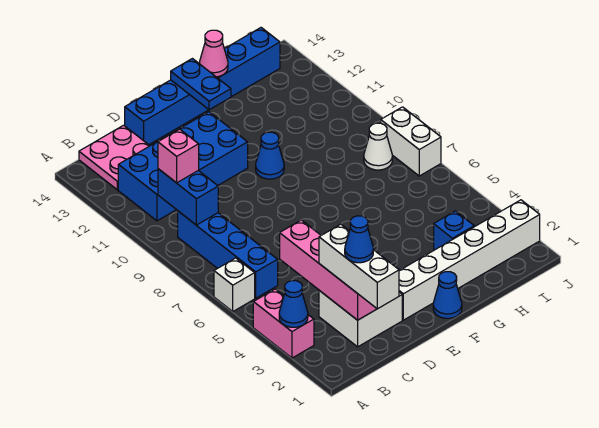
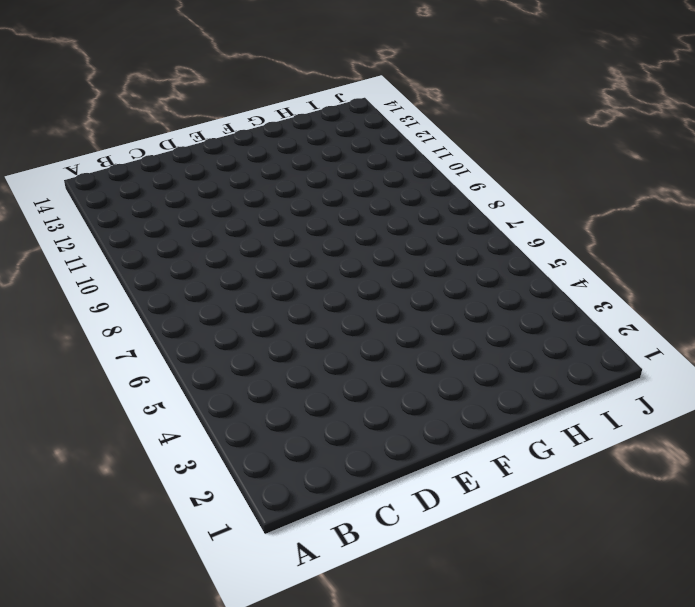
none -> pink 1x2 brick [253,289,314,358]
none -> white 1x1 brick [214,258,255,311]
none -> blue 1x4 brick [178,211,278,298]

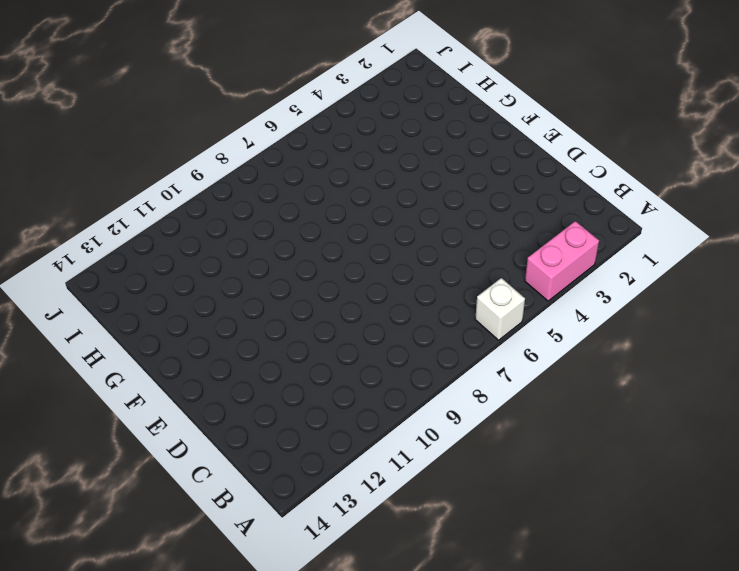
none -> blue 1x4 brick [178,211,278,298]
none -> blue 2x4 brick [118,112,248,221]
none -> pink 2x2 plate [79,125,150,190]

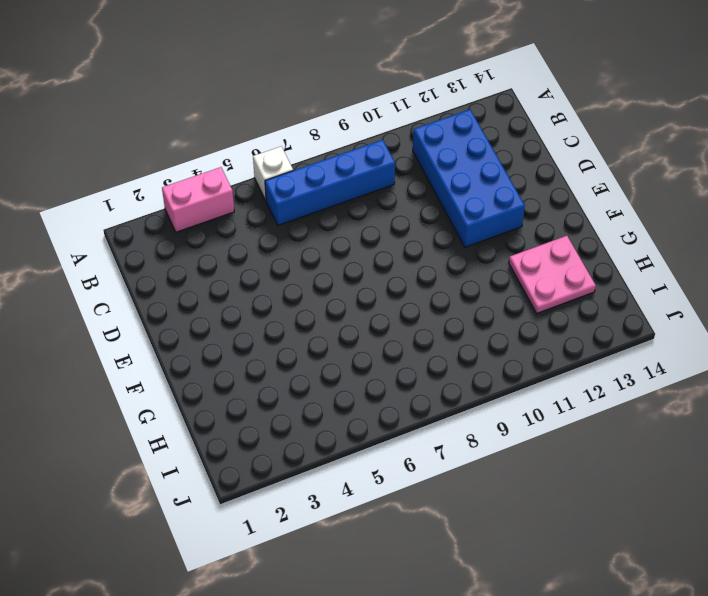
pink 2x2 plate [509,236,596,313] -> pink 2x2 plate moved to [79,125,150,190]
none -> white 2x2 brick [319,291,402,347]
none -> blue 1x6 brick [125,28,280,145]
none -> white 1x6 brick [399,200,540,320]

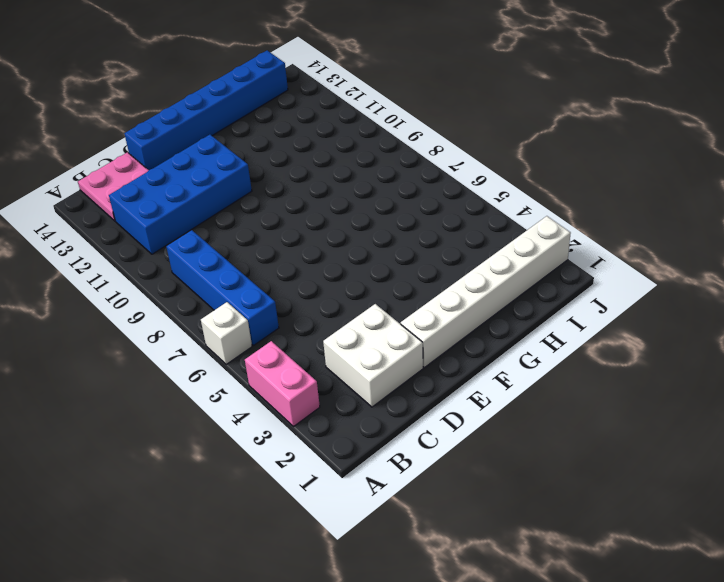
none -> blue 1x1 cone [433,272,462,318]
none -> blue 1x1 cone [256,132,284,179]
none -> blue 1x1 brick [434,211,474,250]

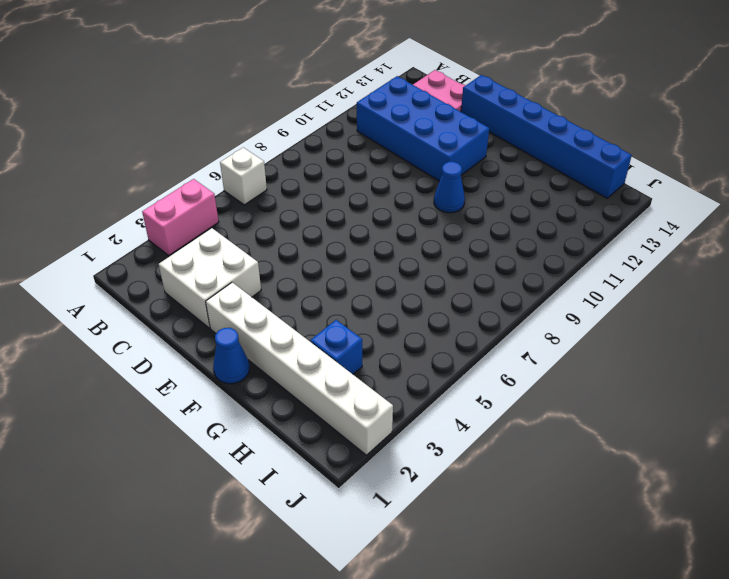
none -> blue 1x4 brick [178,211,278,298]
none -> white 1x1 cone [364,123,392,170]
none -> white 1x2 brick [381,107,441,176]

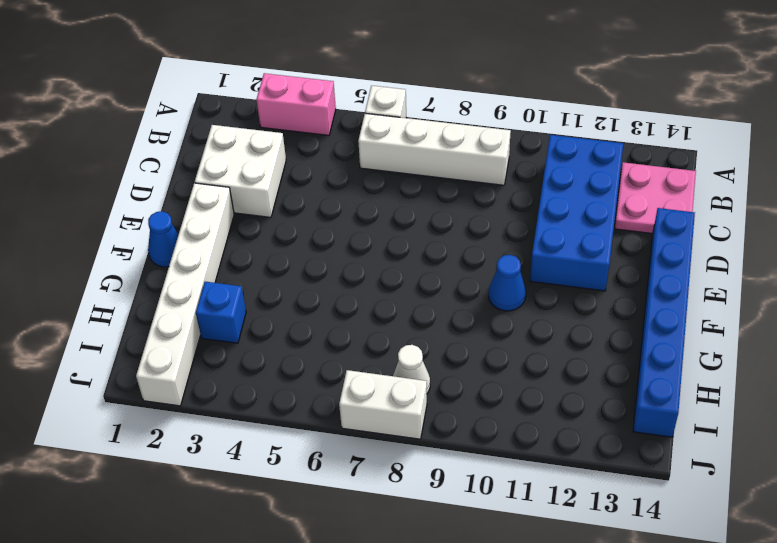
white 1x4 brick [358,113,511,185] -> blue 1x4 brick [178,211,278,298]
none -> blue 1x1 cone [279,281,308,327]
none -> blue 1x2 brick [158,169,218,225]
none -> pink 1x4 brick [280,220,377,320]

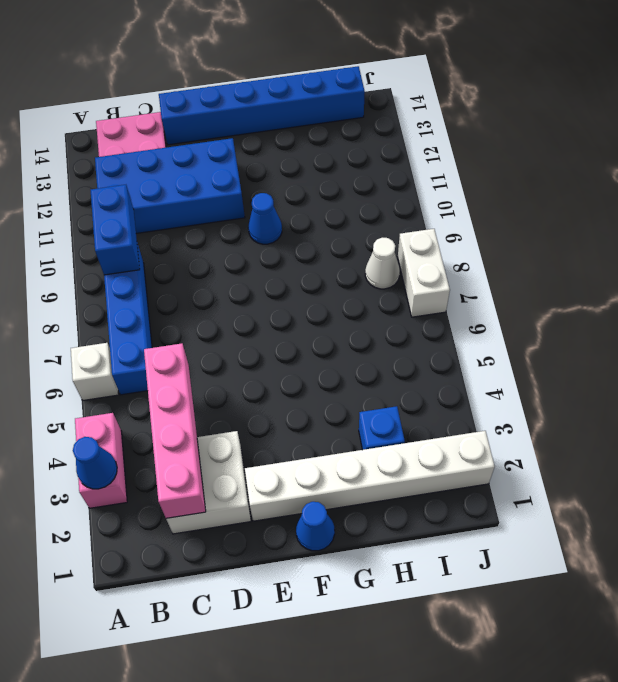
none -> blue 1x2 plate [171,59,231,110]
none -> pink 1x1 cone [199,30,228,77]
none -> pink 1x1 brick [158,129,199,183]

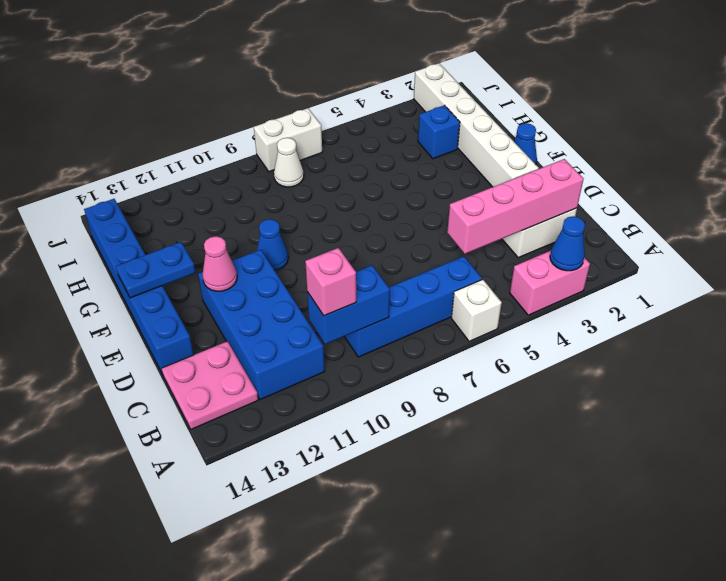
pink 1x1 cone [202,236,237,291] -> pink 1x1 cone moved to [199,30,228,77]
none -> white 1x3 brick [319,224,399,309]
none -> blue 1x1 cone [345,216,373,263]

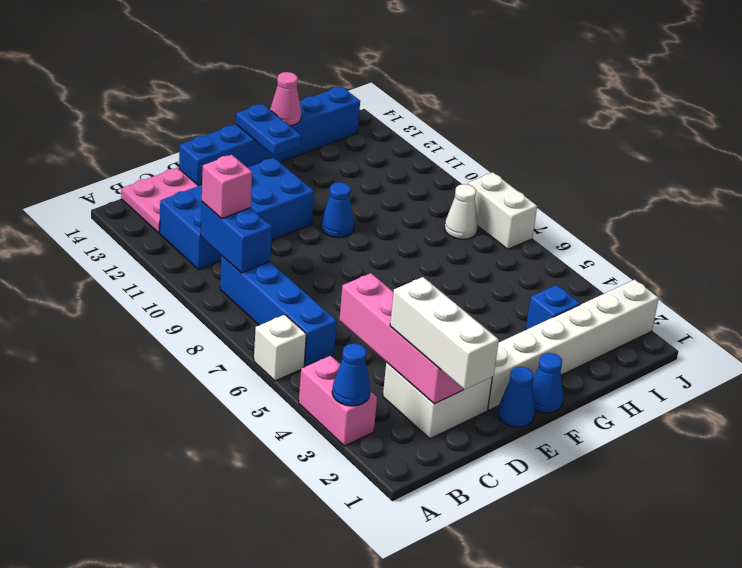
blue 1x1 cone [498,367,535,427] -> blue 1x1 cone moved to [345,216,373,263]

